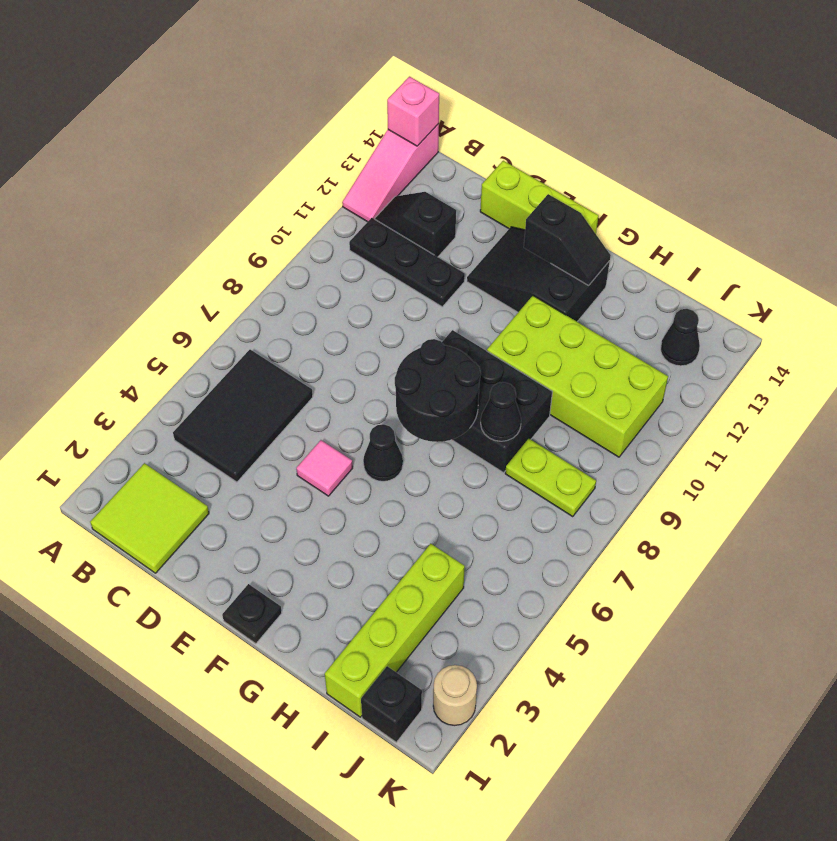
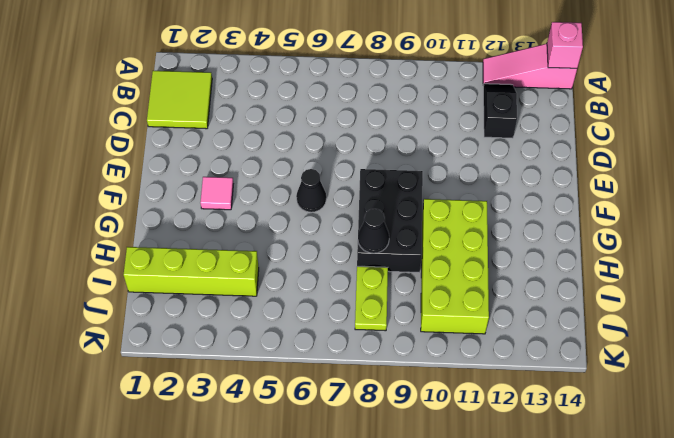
pink 1x1 tile [200,177,233,210] -> pink 1x1 tile moved to [296,440,353,496]
none -> black 2x3 tile [173,350,313,482]
none -> black 1x3 plate [349,218,465,307]
none -> lime 1x3 brick [480,161,598,234]

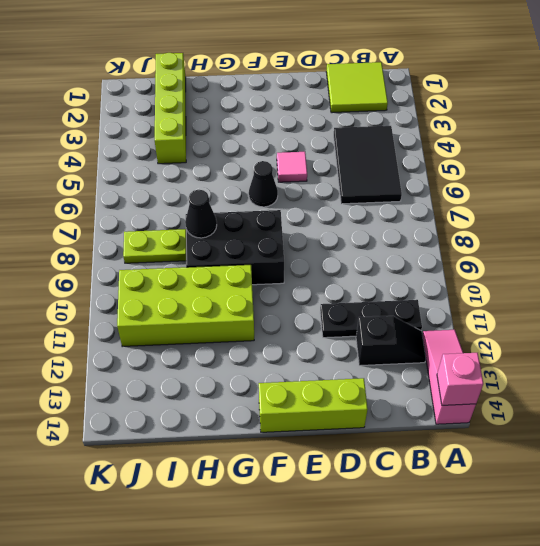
none -> black 2x3 slope [467,227,610,322]
none -> black 1x1 plate [222,584,282,644]
none -> black 1x1 brick [361,666,422,742]

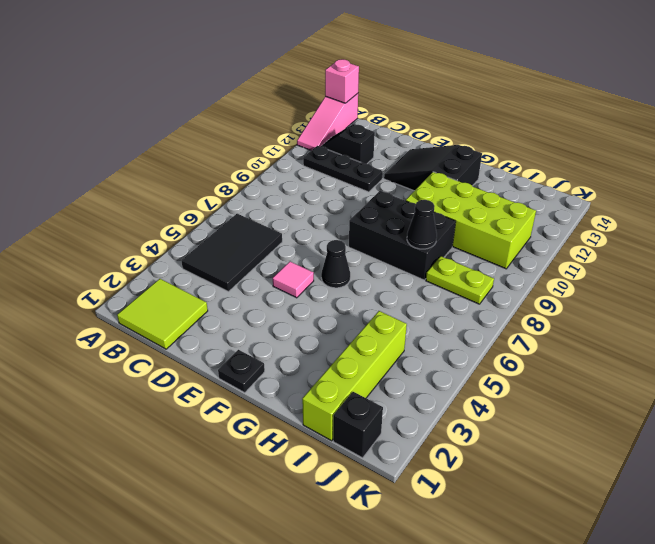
none -> lime 1x3 brick [480,161,598,234]
none -> black 1x1 cone [661,309,700,366]
none -> tan 1x1 round brick [433,665,477,725]

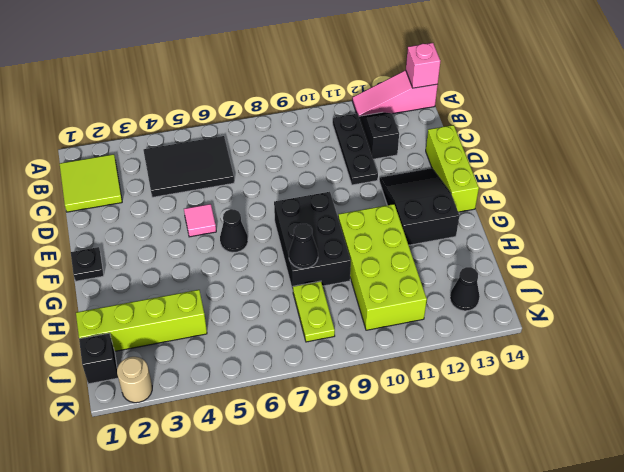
none -> black 2x2 round brick [395,339,481,442]
none -> black 1x2 slope [524,194,611,285]

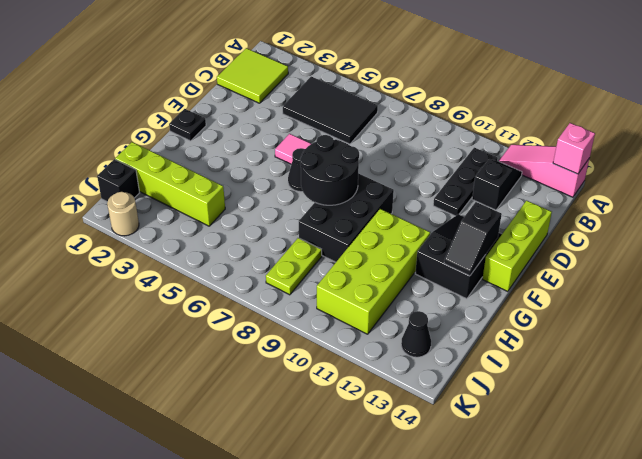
none -> black 1x1 cone [481,382,521,441]

